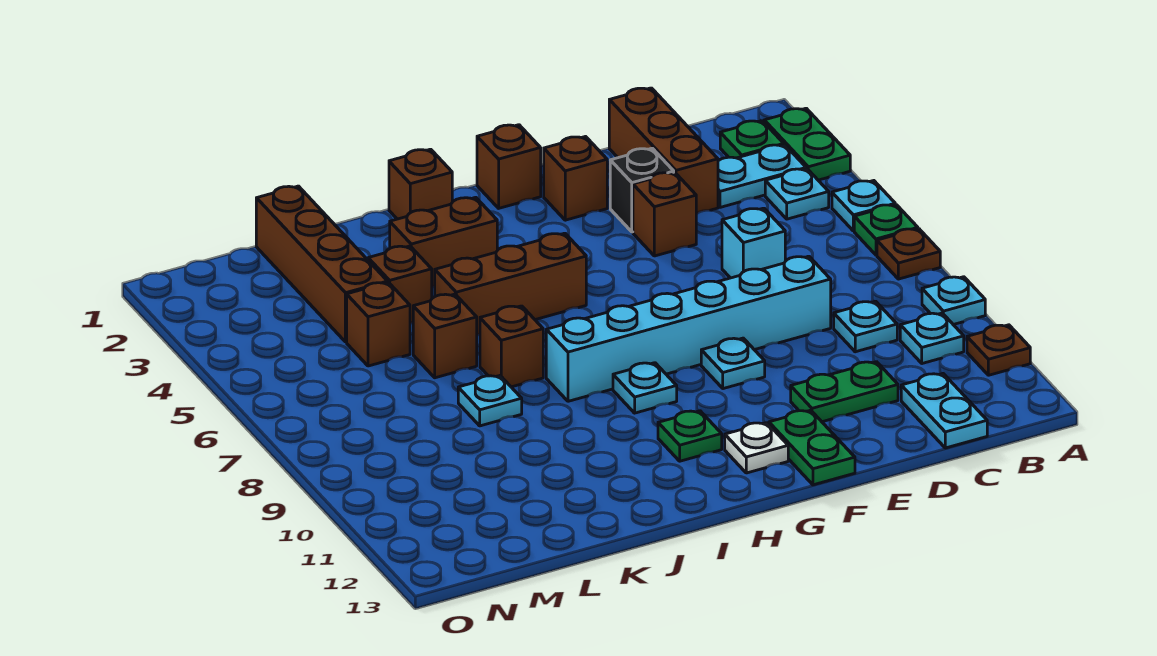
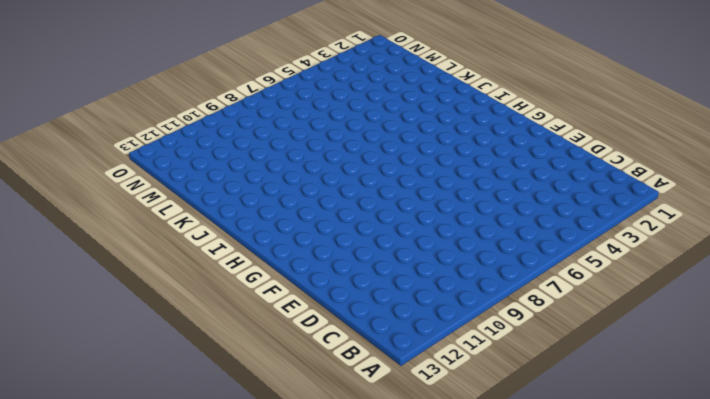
none -> green 1x2 plate [764,108,850,180]
none -> cyan 1x1 plate [832,181,895,231]
none -> green 1x1 plate [854,205,918,255]
none -> brown 1x1 plate [877,229,940,279]

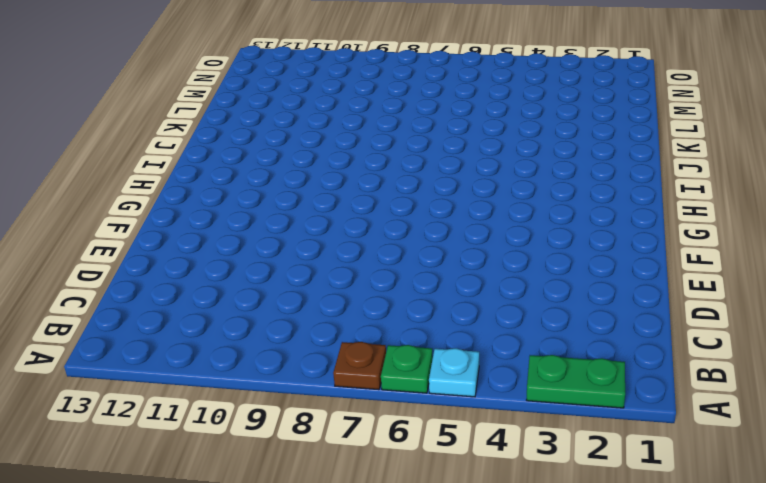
none -> cyan 1x1 plate [922,277,985,325]
none -> brown 1x1 plate [967,325,1030,375]
none -> green 1x1 plate [720,121,784,158]
none -> cyan 1x2 plate [718,145,806,207]

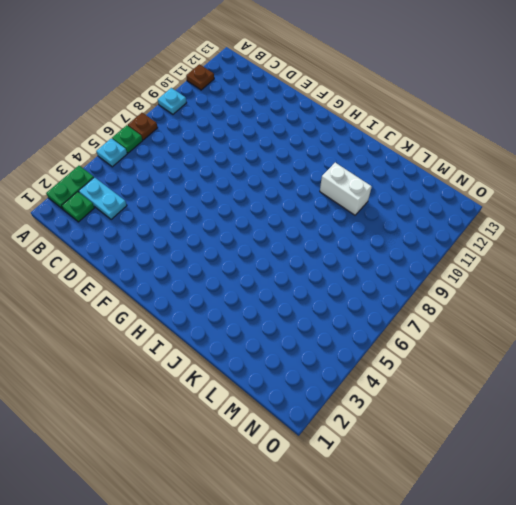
white 1x2 brick [320,163,372,215] -> none
none -> cyan 1x1 plate [765,169,829,219]
none -> cyan 1x1 plate [900,313,964,364]
none -> cyan 1x1 plate [834,301,897,352]
none -> cyan 1x2 plate [901,374,987,448]

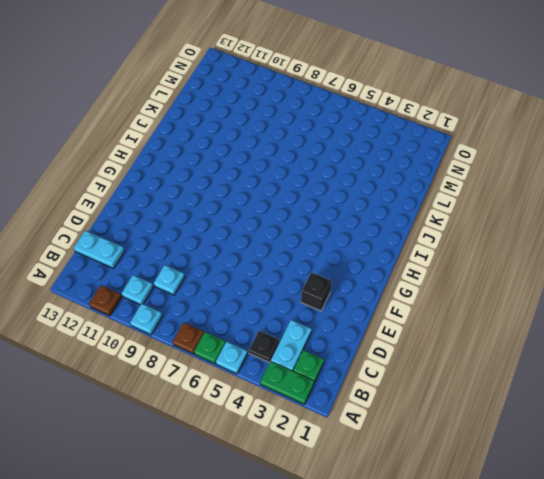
black 1x1 plate [249,331,280,363] -> cyan 1x1 plate [765,169,829,219]
none -> brown 1x3 brick [609,88,718,214]
none -> cyan 1x1 brick [722,208,785,278]
none -> cyan 1x6 brick [546,256,831,401]
none -> green 1x2 plate [791,362,898,422]

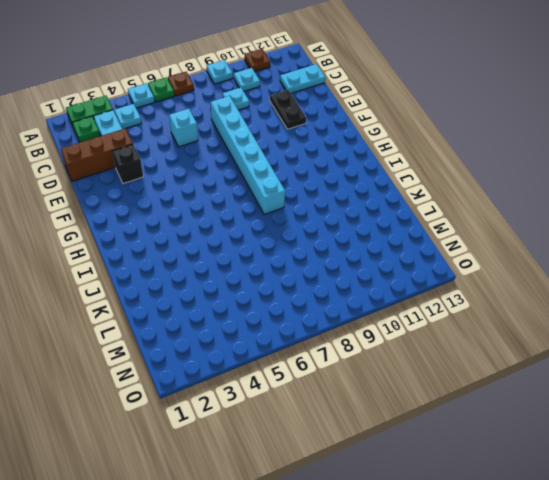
black 1x2 plate [270,90,306,129] -> green 1x2 plate [791,362,898,422]
none -> brown 1x1 brick [633,172,696,256]
none -> brown 1x1 brick [544,137,607,220]
none -> cyan 1x1 plate [701,338,765,389]
none -> green 1x2 plate [769,410,855,485]

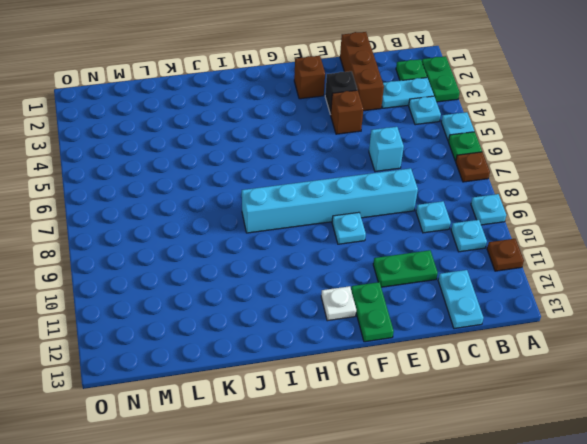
none -> brown 1x1 brick [477,125,541,208]
none -> brown 1x3 brick [435,233,586,335]
none -> cyan 1x1 plate [613,363,677,413]
none -> green 1x1 plate [658,411,722,461]

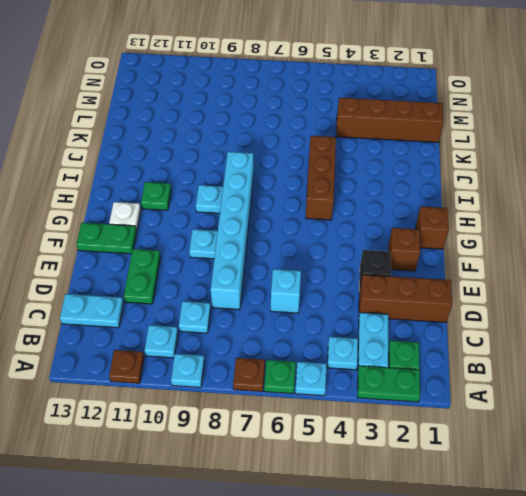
none -> brown 1x1 brick [633,172,696,256]
none -> brown 1x1 brick [389,149,452,219]
none -> brown 1x2 brick [390,197,497,287]
none -> brown 1x1 brick [480,306,543,387]

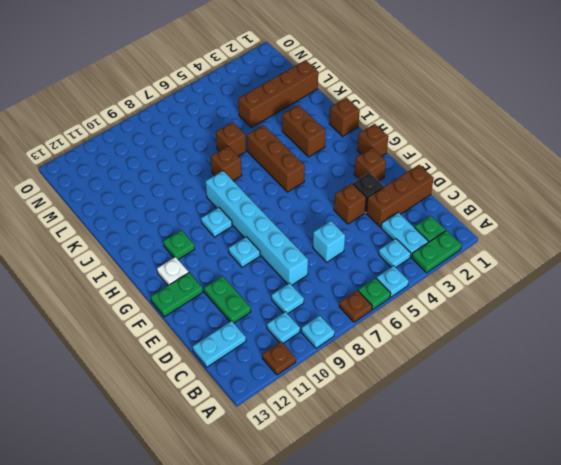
none -> brown 1x1 brick [368,246,432,324]
none -> cyan 1x1 plate [458,376,522,426]
none -> brown 1x1 brick [347,282,410,366]

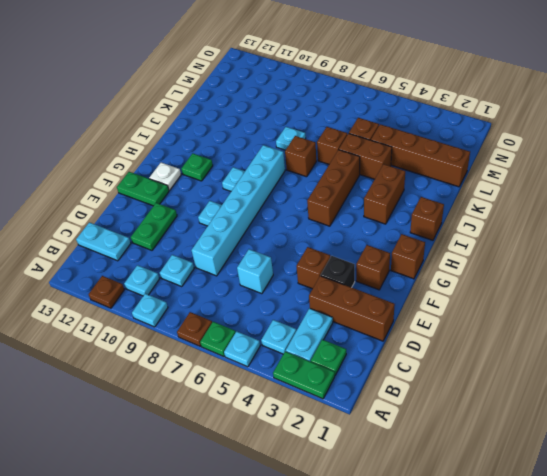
brown 1x2 brick [339,134,392,179] -> brown 1x1 brick [368,246,432,324]

